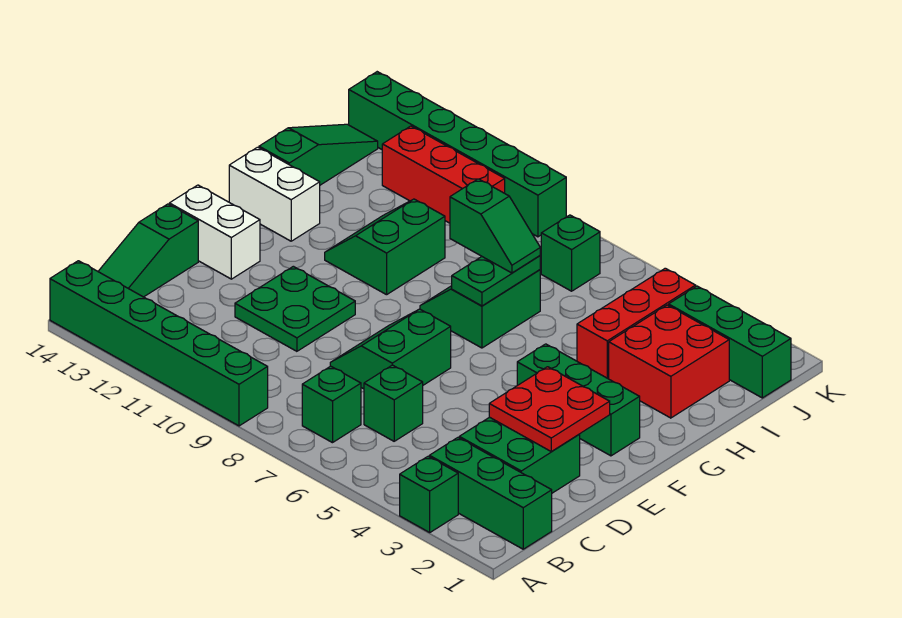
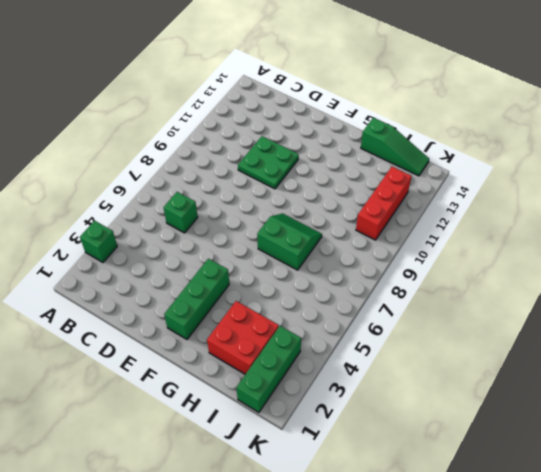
none -> green 1x6 brick [50,261,268,426]
none -> green 1x3 brick [429,438,552,549]
none -> green 1x1 brick [302,366,361,443]

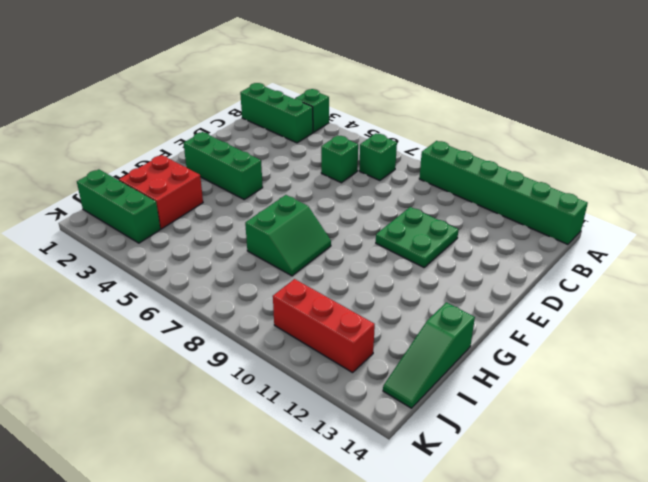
none -> green 1x3 slope [98,204,198,297]
none -> green 2x2 brick [459,417,580,493]
none -> green 2x2 slope [330,309,451,389]

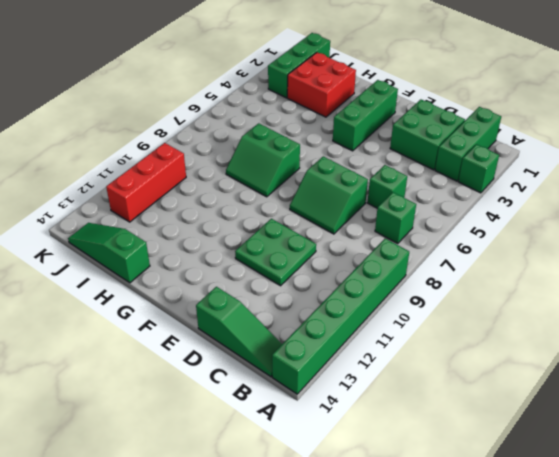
none -> white 1x2 brick [169,185,260,279]
none -> green 2x2 slope [325,199,445,295]
none -> white 1x2 brick [229,147,320,241]

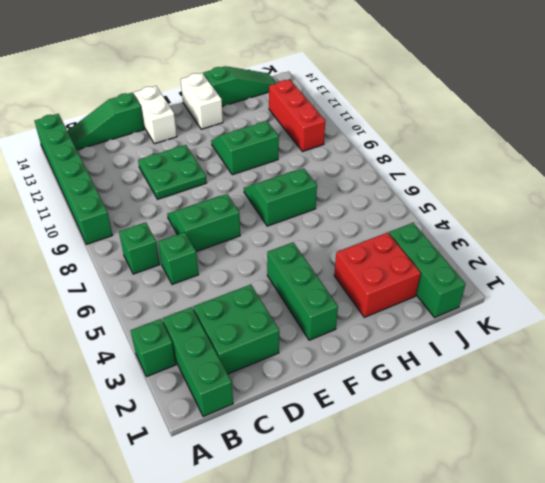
none -> red 1x3 brick [577,268,696,379]
none -> green 1x1 brick [541,215,600,291]
none -> green 1x6 brick [349,72,566,237]

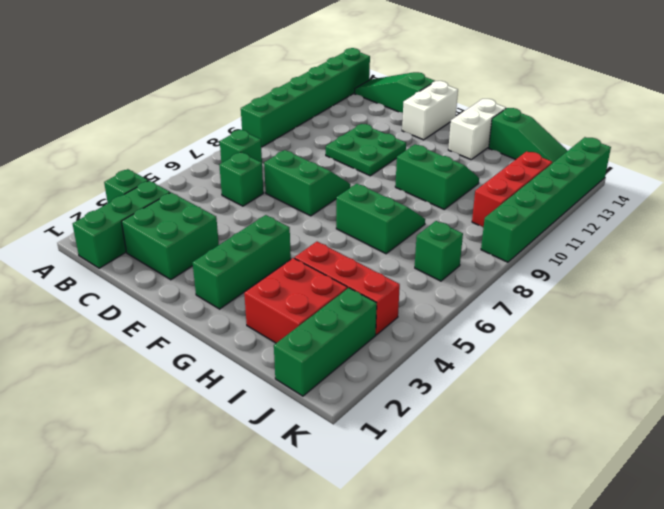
none -> red 2x2 plate [489,367,610,451]
none -> green 1x2 plate [452,256,540,306]
none -> green 1x2 slope [450,179,540,273]

